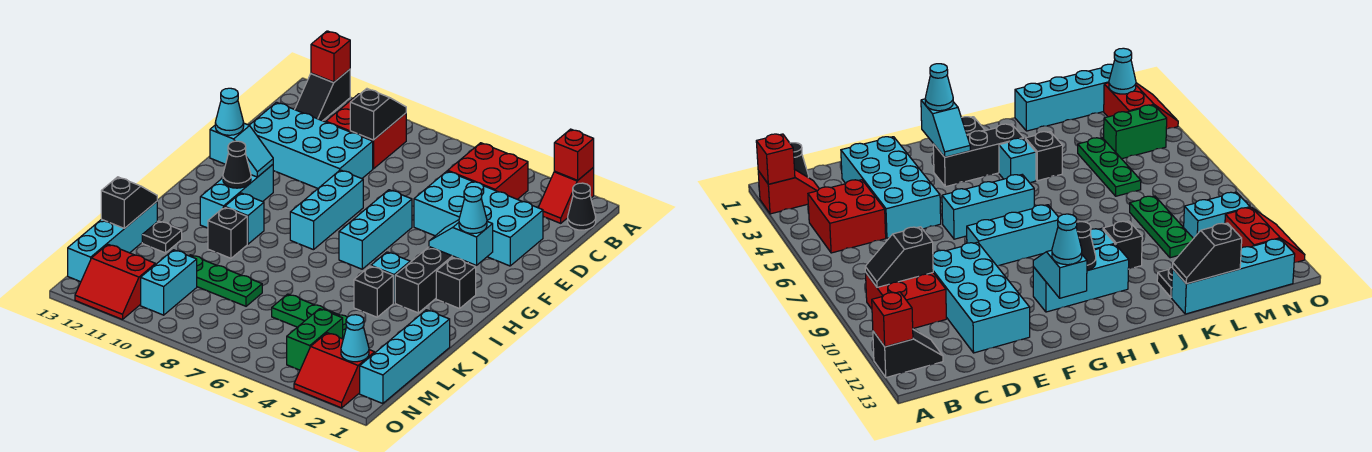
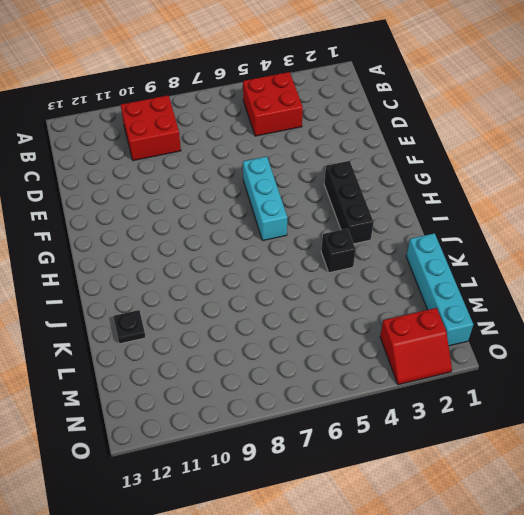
none -> red 1x2 slope [538,167,594,223]
none -> black 1x2 slope [295,69,350,121]
none -> black 1x1 cone [568,183,596,230]
none -> cyan 2x4 brick [414,171,543,266]

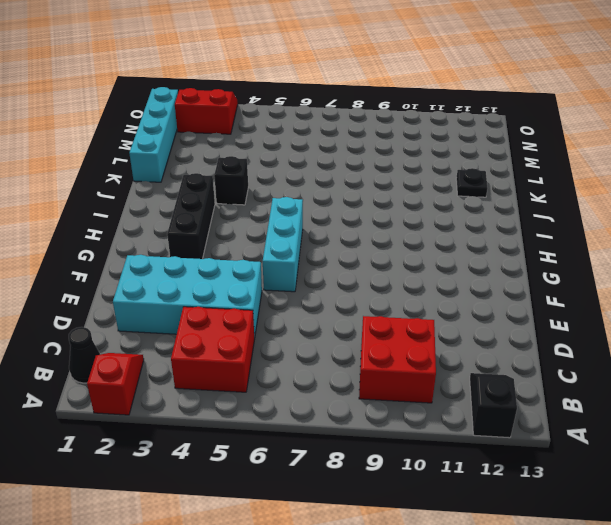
none -> cyan 2x4 brick [250,102,373,188]
none -> cyan 1x3 brick [290,170,363,250]
none -> cyan 1x3 brick [200,165,273,228]
none -> black 1x1 brick [436,257,476,309]

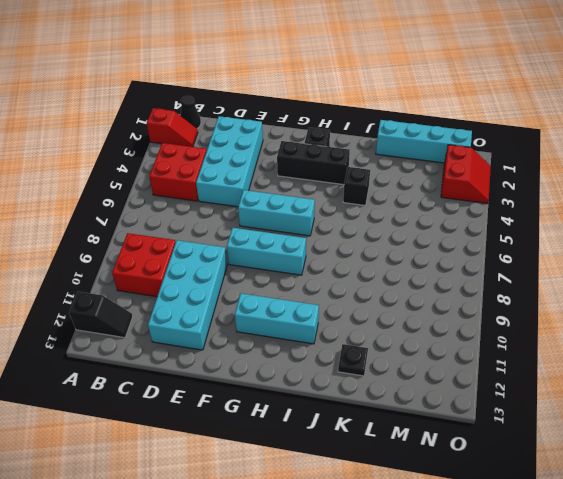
none -> cyan 1x1 brick [371,252,410,303]
none -> cyan 1x1 brick [225,193,264,244]
none -> black 1x1 brick [208,207,247,258]
none -> cyan 1x4 brick [68,202,157,282]

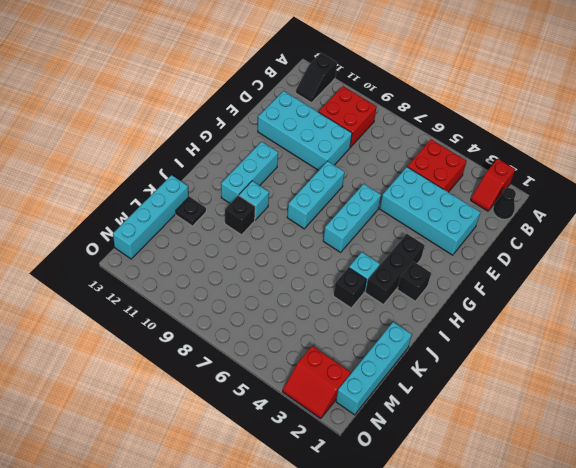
none -> green 1x3 plate [272,294,347,339]
none -> green 1x3 plate [189,255,262,306]
none -> green 1x2 brick [287,309,343,370]
none -> cyan 1x2 brick [141,250,197,315]

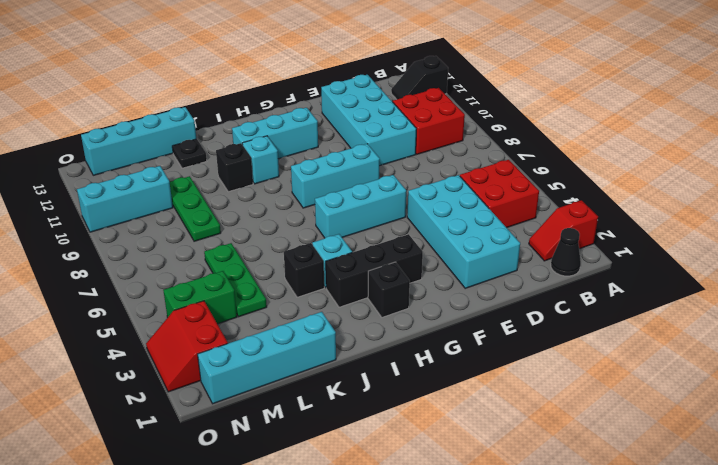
cyan 1x3 brick [77,166,173,232] -> cyan 1x2 brick [141,250,197,315]
none -> red 2x2 slope [75,244,155,320]
none -> red 1x1 brick [554,129,594,180]
none -> red 1x1 brick [311,31,350,82]
none -> black 1x2 slope [350,89,406,140]

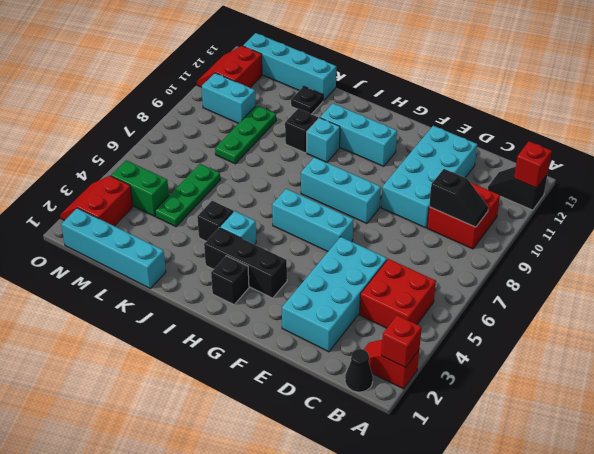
none -> cyan 1x2 slope [429,220,493,266]
none -> cyan 1x2 slope [210,123,273,177]
none -> black 1x1 cone [223,141,251,188]
none -> black 1x2 slope [101,177,157,228]

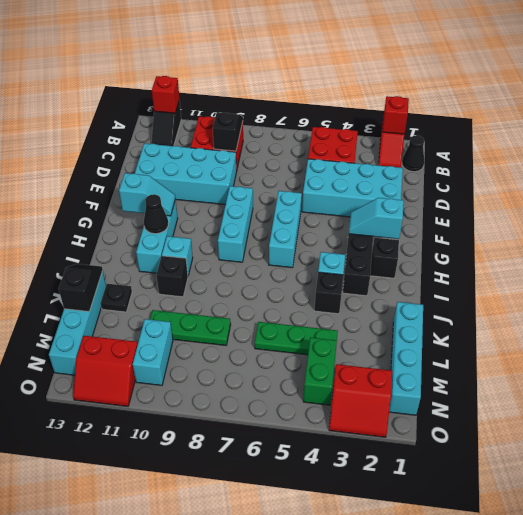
none -> cyan 1x1 cone [341,315,369,362]
none -> cyan 1x1 cone [459,187,487,234]
none -> cyan 1x1 cone [215,88,244,135]

